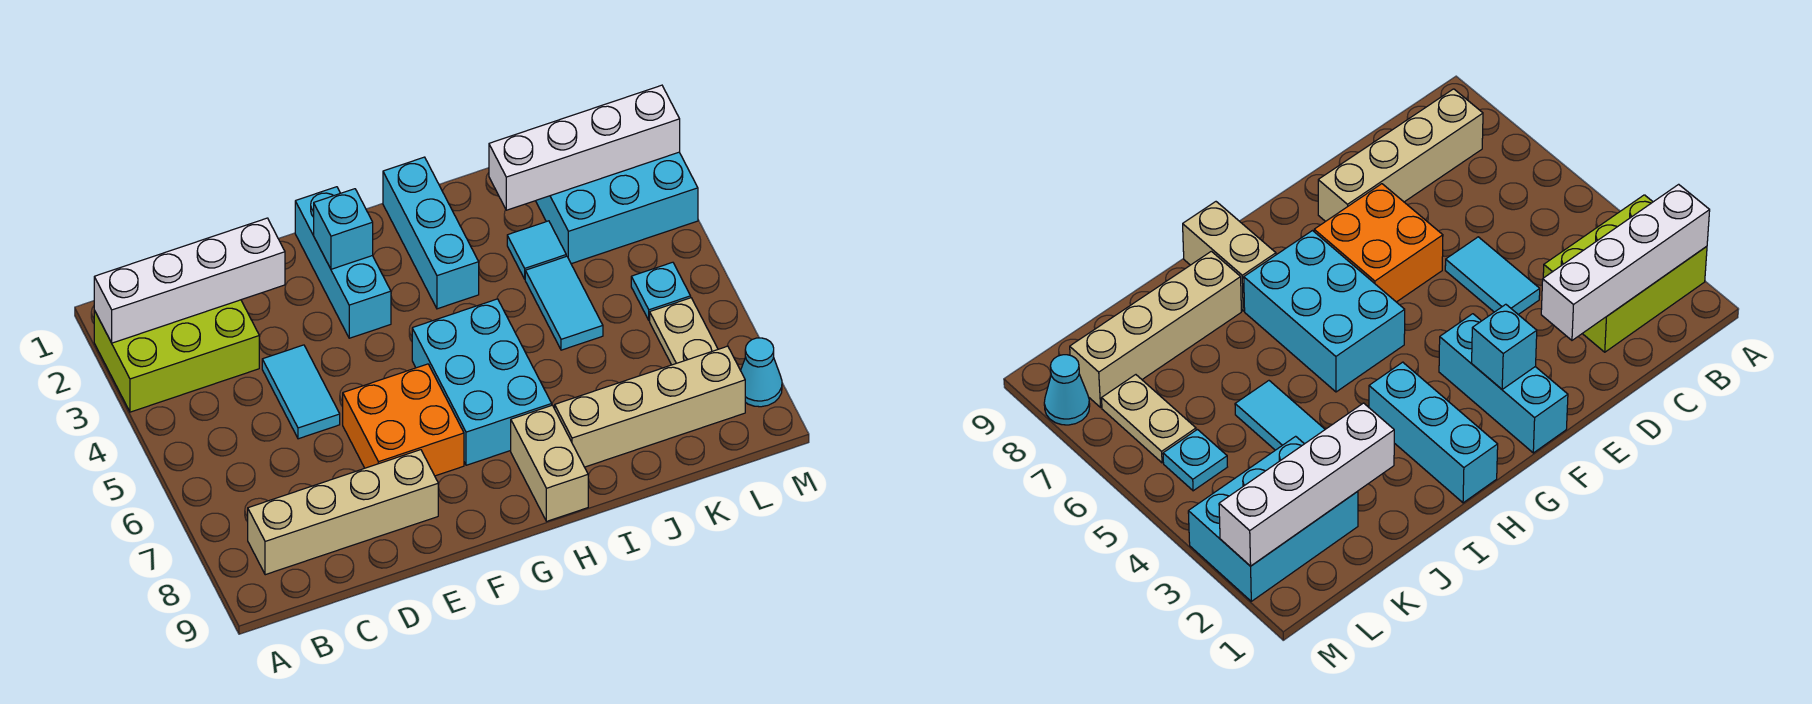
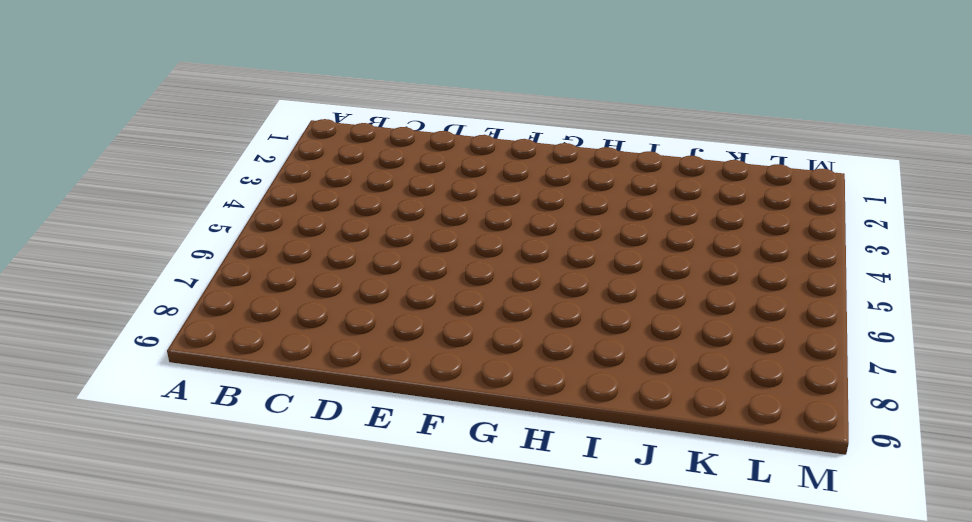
none -> lime 2x3 brick [94,300,259,412]
none -> tan 1x4 brick [248,450,438,575]
none -> cyan 1x2 tile [262,345,340,439]

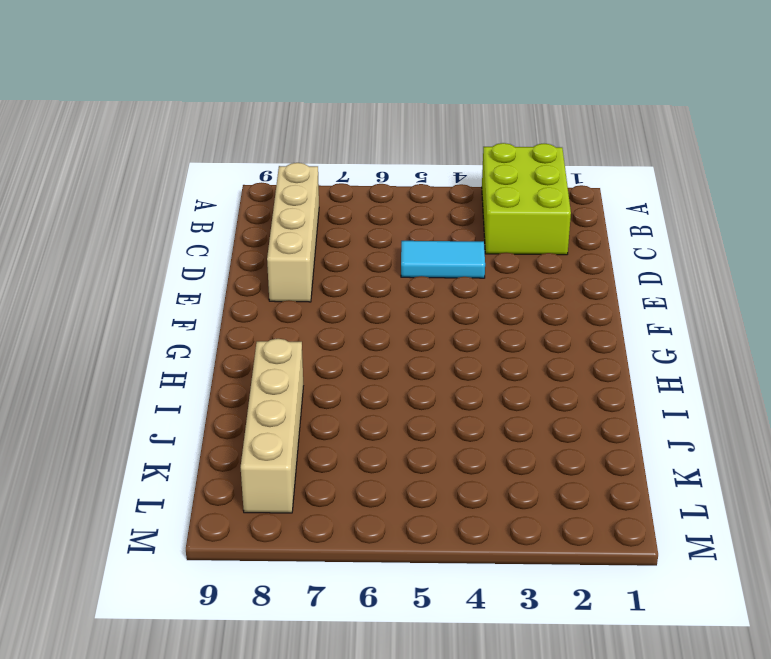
none -> orange 2x2 brick [343,364,464,476]
none -> cyan 1x3 brick [295,187,391,338]
none -> cyan 2x3 brick [412,299,552,465]

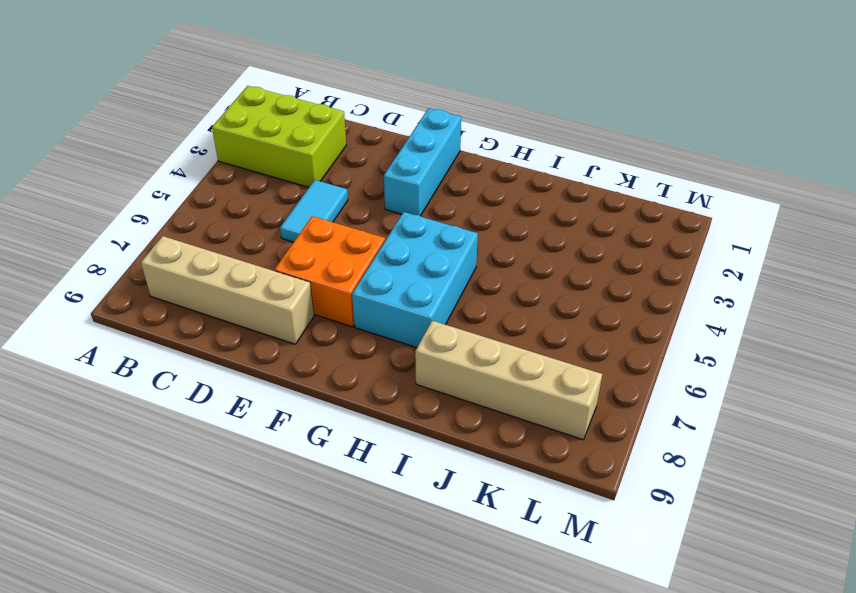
none -> cyan 1x3 brick [383,157,479,309]
none -> tan 1x2 brick [511,405,588,521]
none -> cyan 1x1 tile [507,221,566,279]

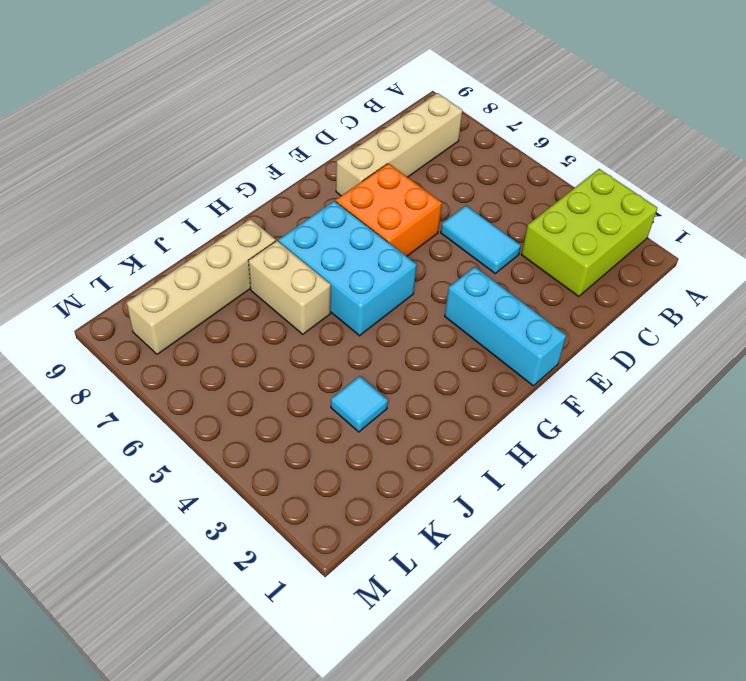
tan 1x2 brick [248,241,331,334] -> tan 1x2 brick moved to [511,405,588,521]
none -> cyan 1x3 brick [383,157,479,309]
none -> cyan 1x2 tile [525,256,603,350]
none -> cyan 2x3 brick [536,152,698,264]

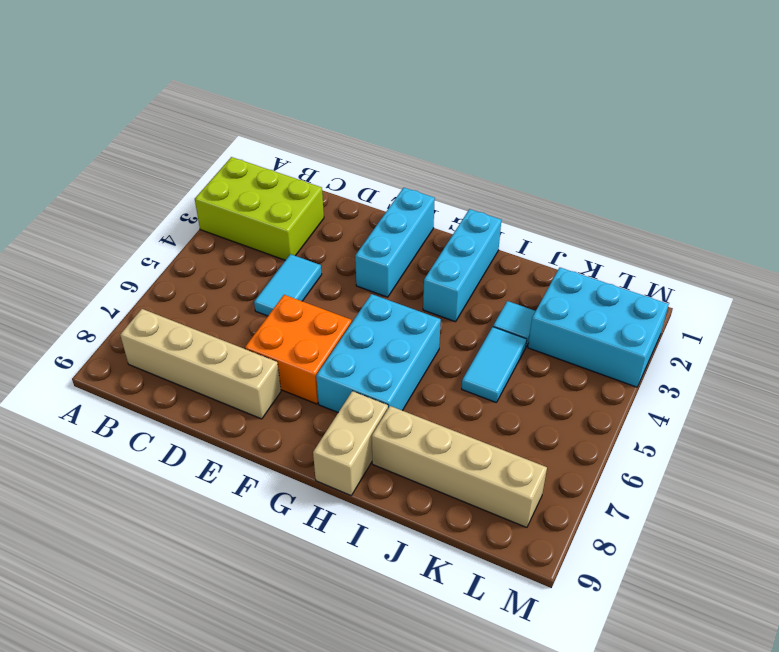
none -> cyan 1x1 plate [631,262,691,321]
none -> tan 1x2 plate [650,298,718,365]
none -> cyan 1x1 cone [741,338,782,407]

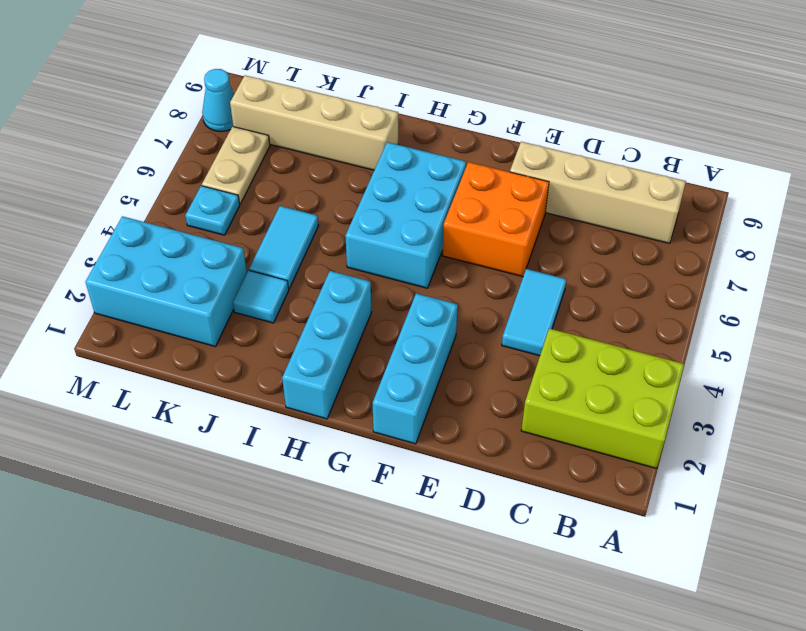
none -> tan 1x2 brick [511,405,588,521]
none -> white 1x4 brick [94,218,285,343]
none -> cyan 1x1 brick [314,189,373,269]

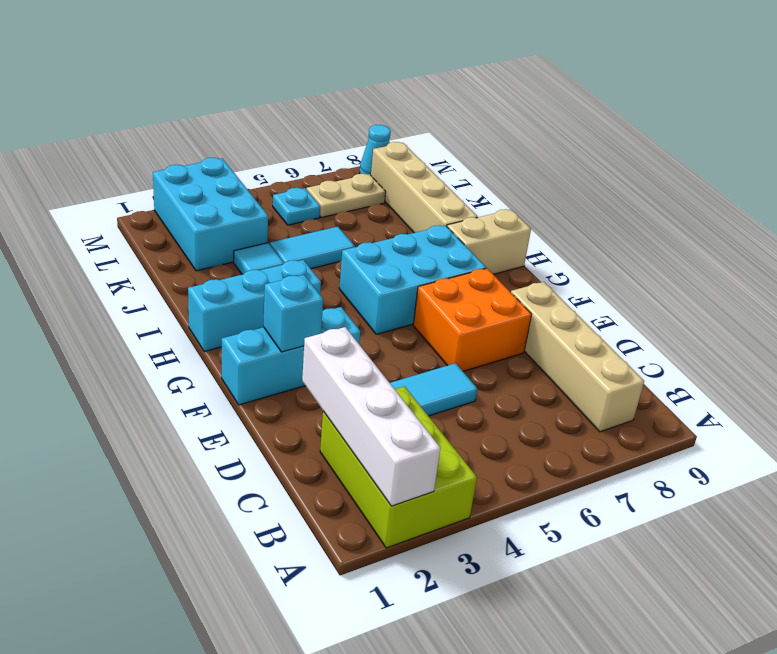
none -> white 1x4 brick [489,85,680,210]

